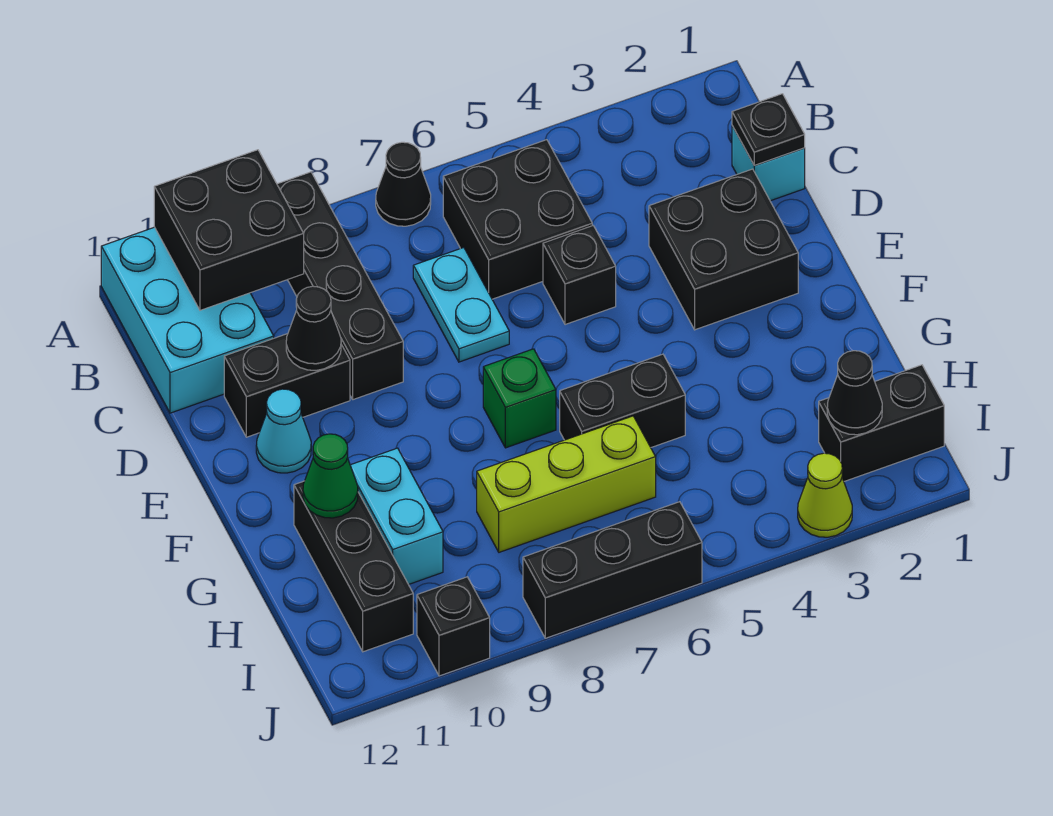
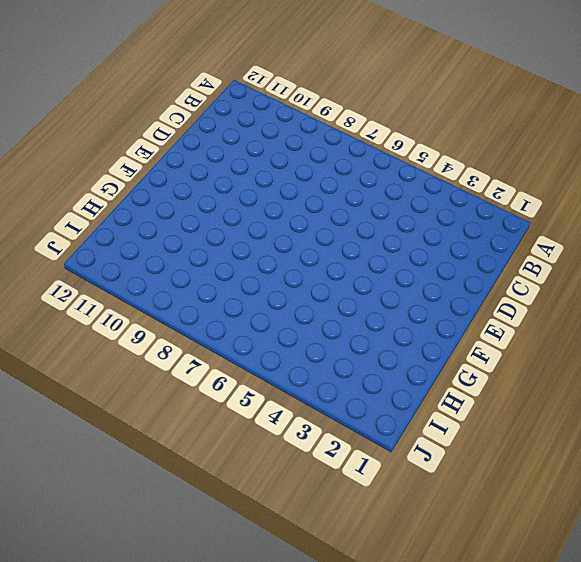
none -> black 1x1 cone [376,142,431,226]
none -> black 1x4 brick [277,172,403,400]
none -> cyan 2x3 brick [101,227,274,413]

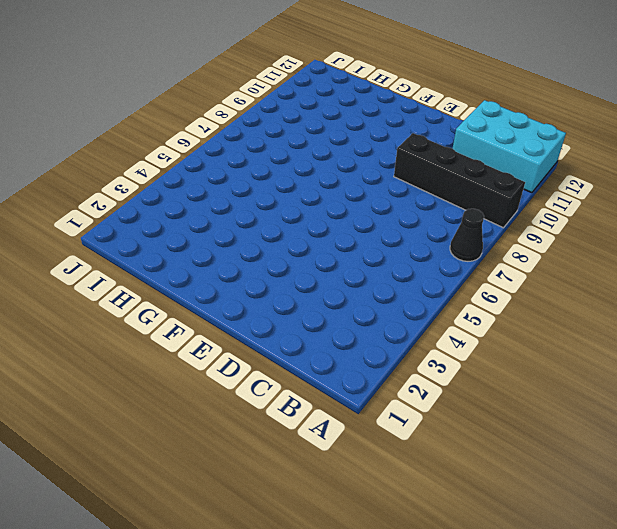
none -> black 2x2 brick [443,140,592,299]
none -> cyan 1x1 brick [732,126,805,201]
none -> cyan 1x2 plate [413,248,509,362]

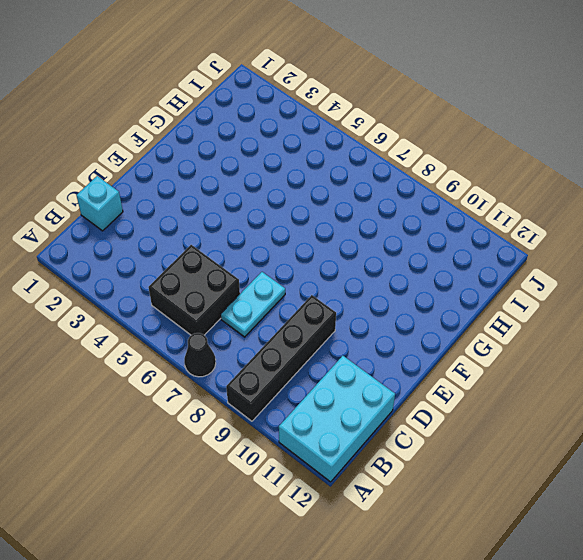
none -> black 2x2 brick [649,169,798,330]
none -> black 1x1 brick [543,226,616,325]
none -> black 1x2 brick [224,334,350,437]

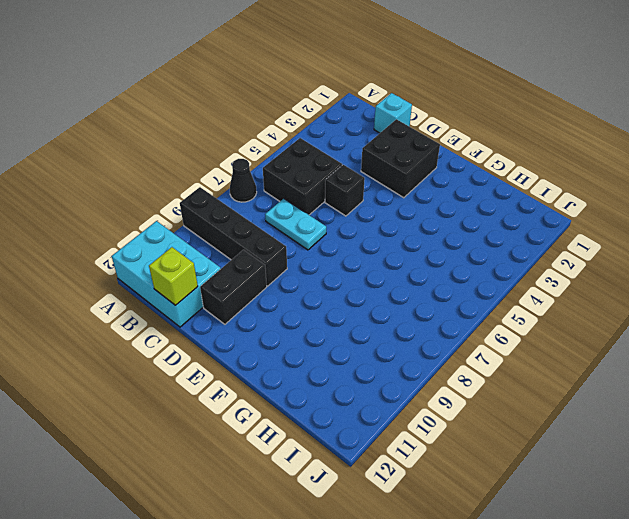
lime 1x1 brick [149,247,198,305] -> none
none -> cyan 1x1 cone [256,389,311,473]
none -> green 1x1 brick [483,349,556,448]
none -> black 1x2 brick [560,354,685,447]

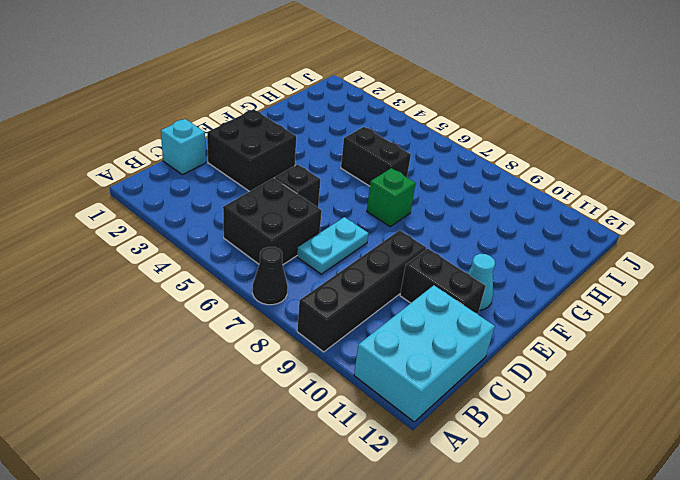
none -> cyan 1x2 brick [350,448,443,585]
none -> black 1x3 brick [294,481,413,652]
none -> lime 1x3 brick [477,416,656,552]

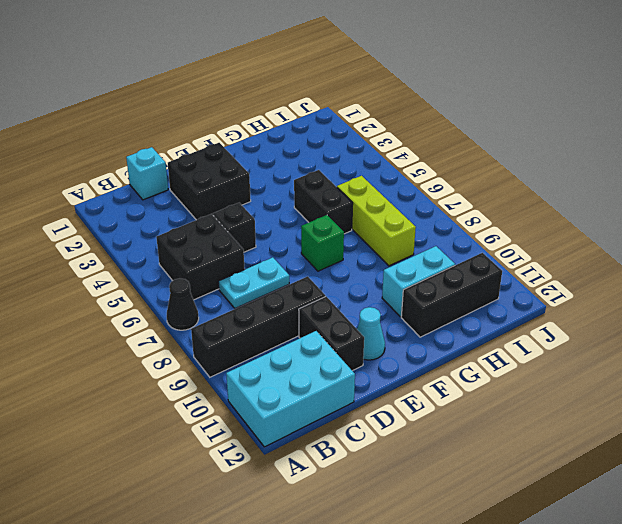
none -> black 1x2 brick [819,365,944,481]
none -> lime 1x1 cone [798,453,852,537]
none -> black 1x3 brick [523,502,702,638]

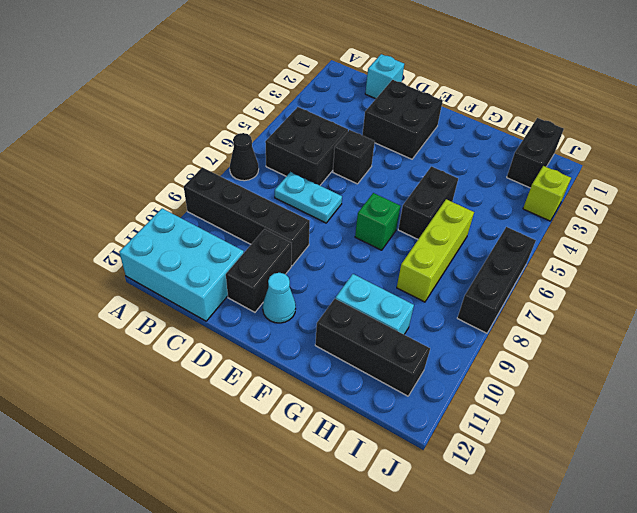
lime 1x1 brick [523,166,571,221] -> lime 1x1 cone [798,453,852,537]
none -> black 1x1 brick [417,577,490,676]
none -> black 2x2 brick [154,150,304,310]
none -> black 1x1 plate [732,94,805,165]

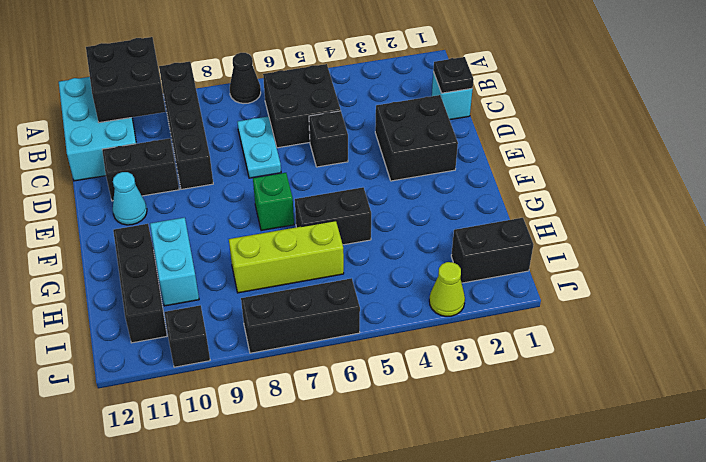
none -> black 1x1 cone [286,286,341,370]
none -> green 1x1 cone [303,434,358,518]
none -> black 1x1 cone [827,351,882,435]

